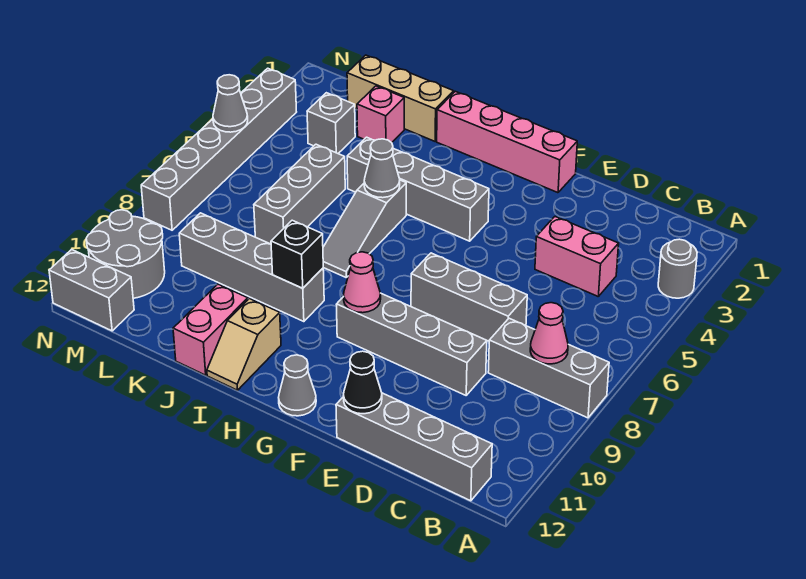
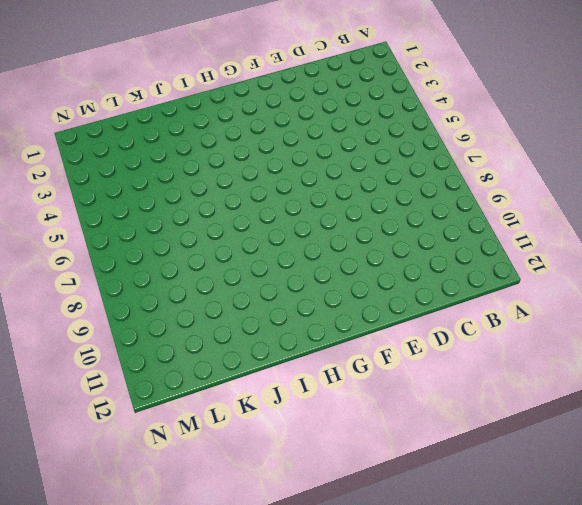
none -> grey 1x1 round brick [658,239,697,298]
none -> grey 1x3 brick [488,318,609,418]
none -> grey 1x4 brick [336,393,492,501]

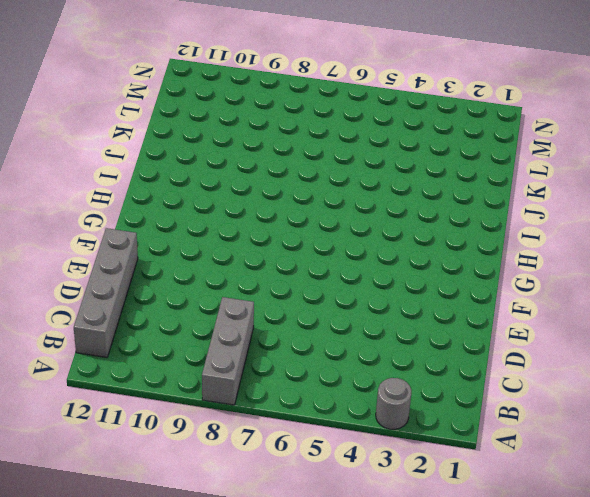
none -> pink 1x2 brick [535,217,619,296]
none -> grey 1x3 brick [411,253,527,341]
none -> grey 1x4 brick [336,294,487,395]

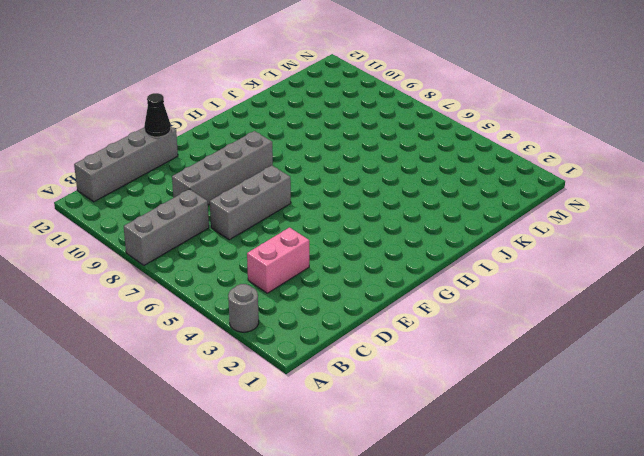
none -> pink 1x4 brick [437,91,577,193]
none -> grey 1x4 brick [347,137,489,241]
none -> grey 1x1 cone [279,355,316,416]

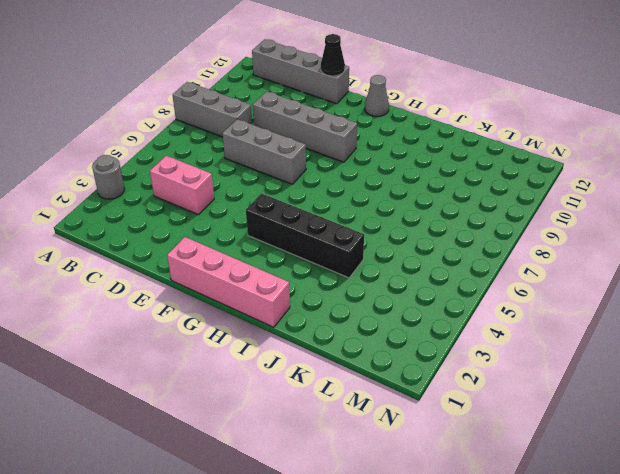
black 1x4 brick [246,193,364,278] -> grey 1x4 brick [347,137,489,241]
none -> grey 1x3 slope [323,180,406,277]
none -> grey 1x4 brick [179,213,324,322]
none -> tan 1x2 slope [207,299,281,390]

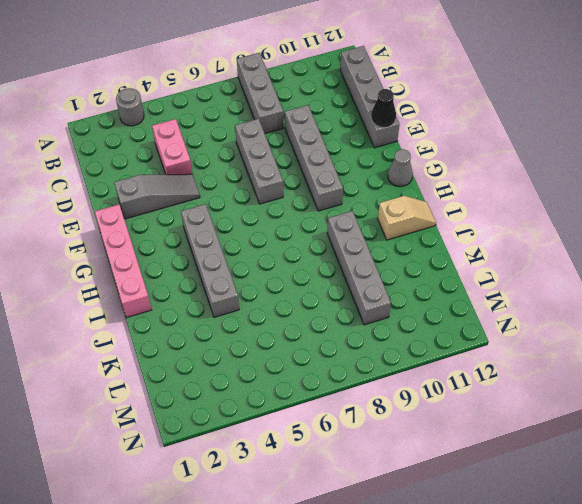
grey 1x3 slope [114,174,200,219] -> grey 1x3 slope moved to [323,180,406,277]
none -> tan 1x3 brick [347,55,454,141]
none -> pink 1x2 brick [173,284,248,375]
none -> pink 1x1 brick [357,86,404,143]

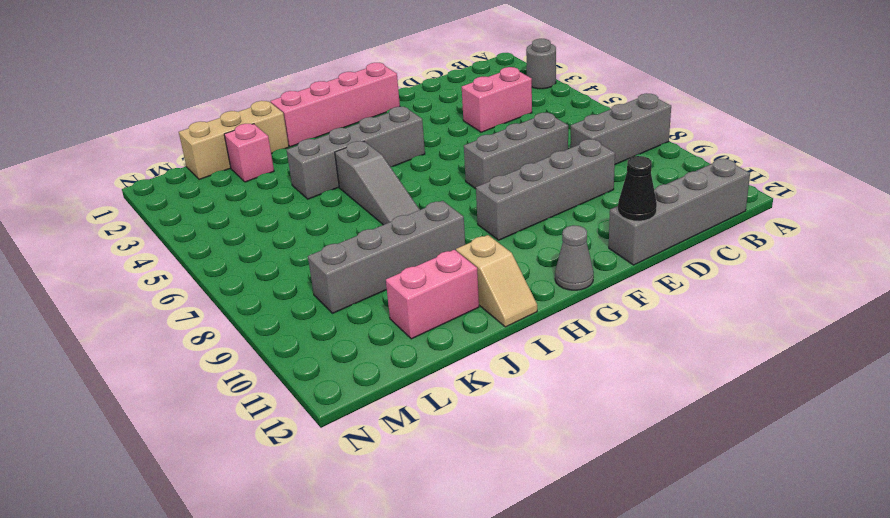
pink 1x2 brick [386,250,479,339] -> pink 1x2 brick turned to [173,284,248,375]
none -> grey 1x3 brick [254,144,345,244]
none -> grey 1x1 brick [307,93,355,153]
none -> grey 2x2 round brick [86,210,165,298]

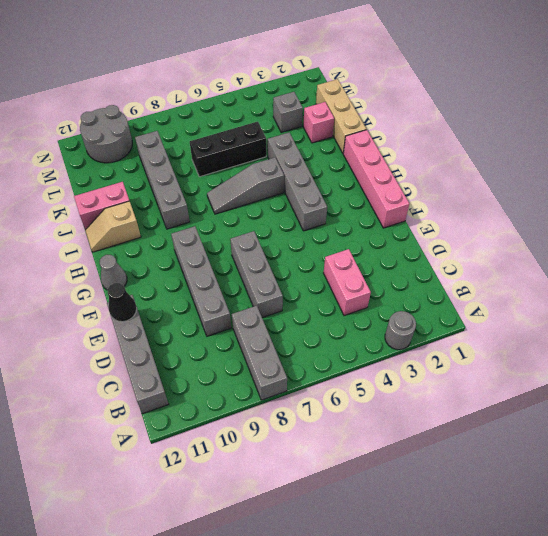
black 1x3 brick [190,122,266,177] -> grey 1x3 brick [254,144,345,244]
none -> grey 1x2 brick [49,249,134,331]
none -> grey 1x6 brick [141,68,296,230]
none -> pink 1x1 cone [530,303,568,364]

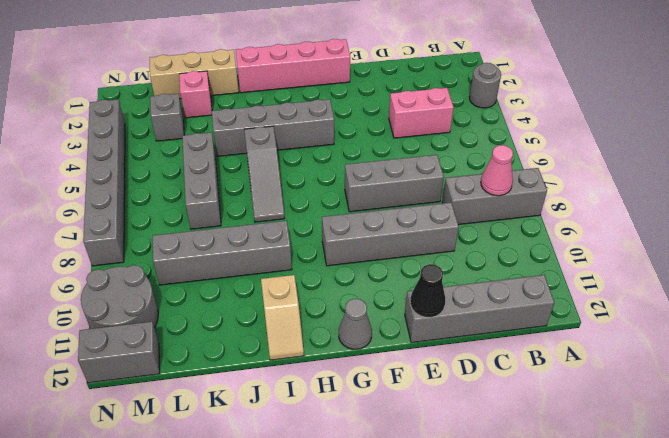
none -> pink 1x2 brick [173,284,248,375]
none -> pink 1x1 cone [344,252,381,313]
none -> grey 1x1 cone [364,139,400,198]

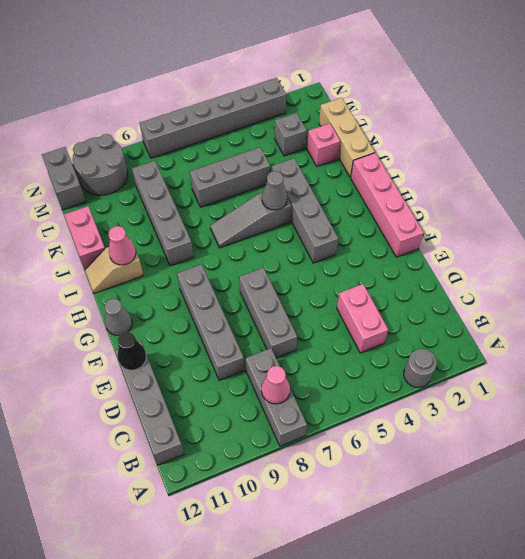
pink 1x1 cone [108,226,136,265] -> pink 1x1 cone moved to [344,252,381,313]
pink 1x2 brick [64,206,105,269] -> pink 1x2 brick turned to [173,284,248,375]
none -> black 1x1 brick [271,220,323,288]
none -> grey 1x1 cone [213,75,248,132]

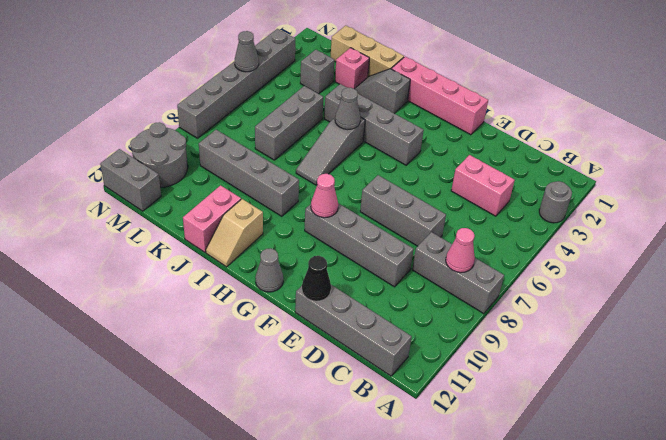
grey 1x2 slope [355,69,410,114] -> none
none -> black 1x1 brick [271,220,323,288]

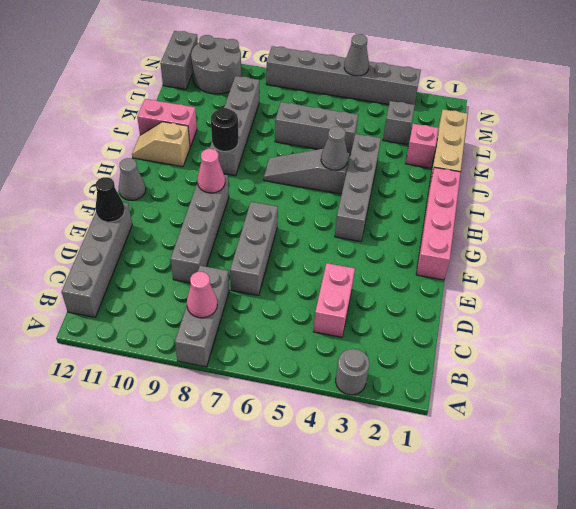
black 1x1 round brick [211,108,239,151] -> black 1x1 brick [271,220,323,288]

